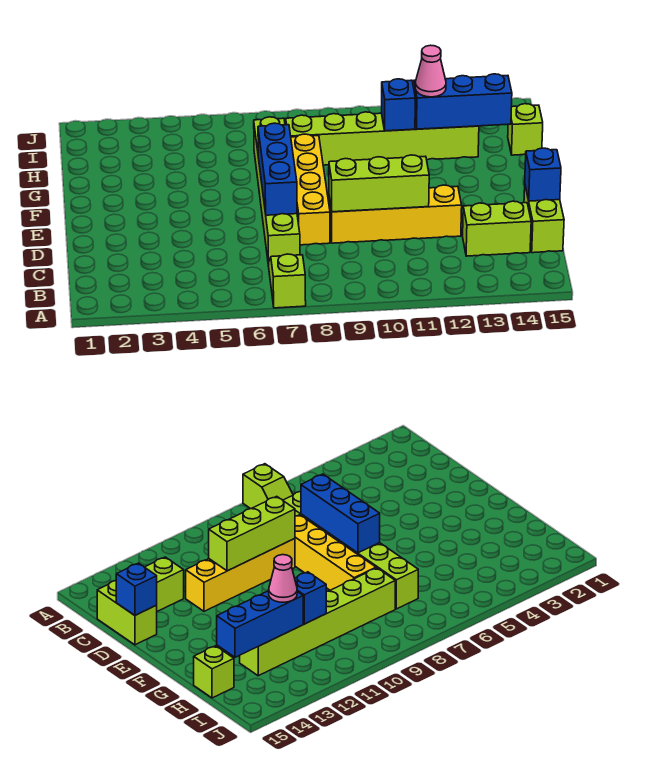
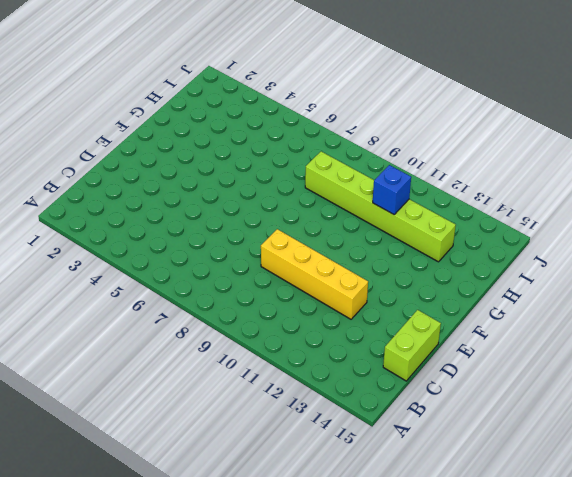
none -> lime 1x2 slope [269,254,306,308]
none -> lime 1x6 brick [254,117,300,266]
none -> lime 1x2 brick [463,201,531,256]

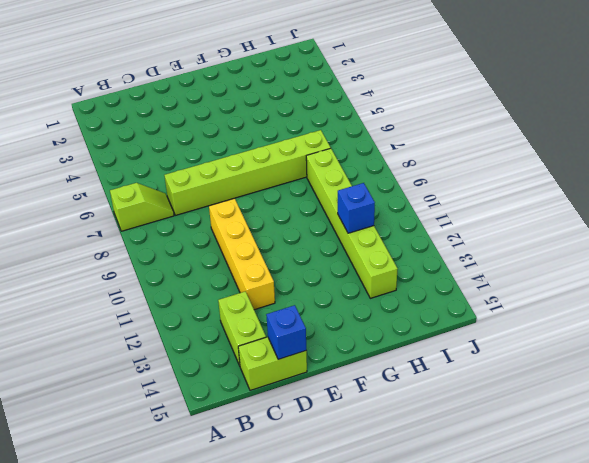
none -> yellow 1x4 brick [291,134,330,245]
none -> lime 1x1 brick [508,104,543,155]
none -> blue 1x3 brick [258,123,297,215]

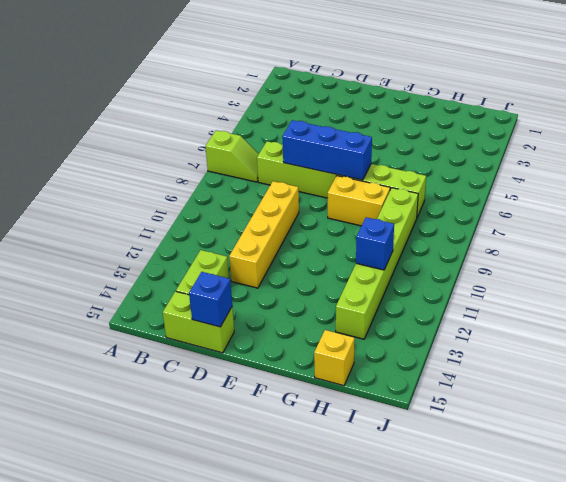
yellow 1x2 brick [328,176,390,226] -> yellow 1x4 brick [291,134,330,245]
yellow 1x1 brick [314,330,355,386] -> lime 1x1 brick [508,104,543,155]
none -> lime 1x3 brick [329,155,429,212]
none -> blue 1x3 brick [414,74,512,129]
none -> pink 1x1 cone [415,45,446,97]

